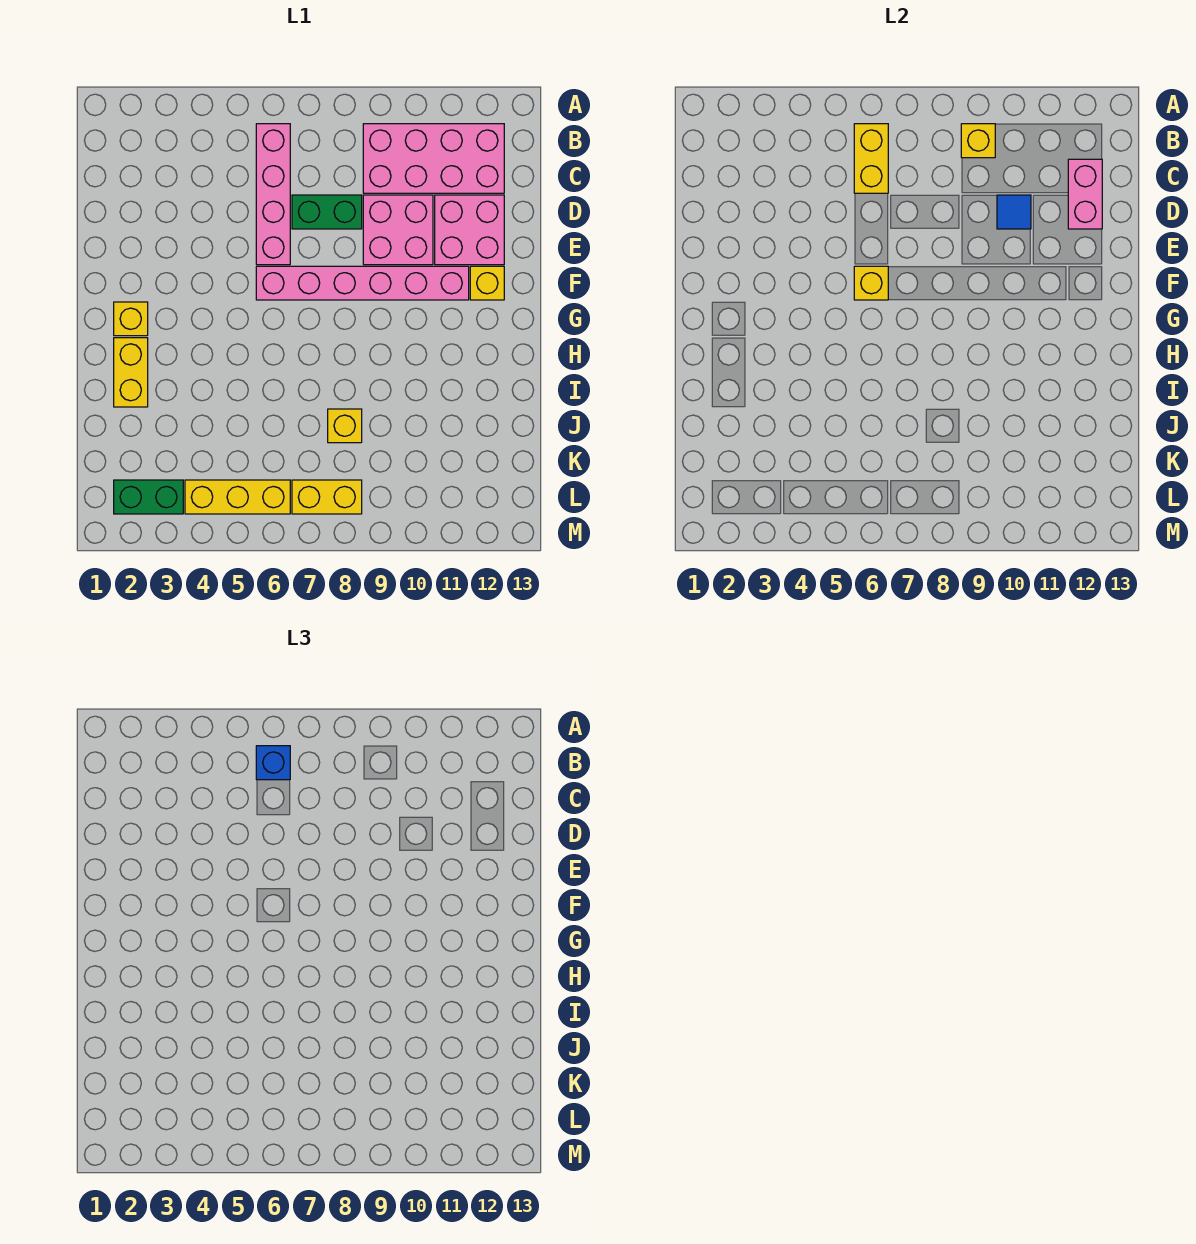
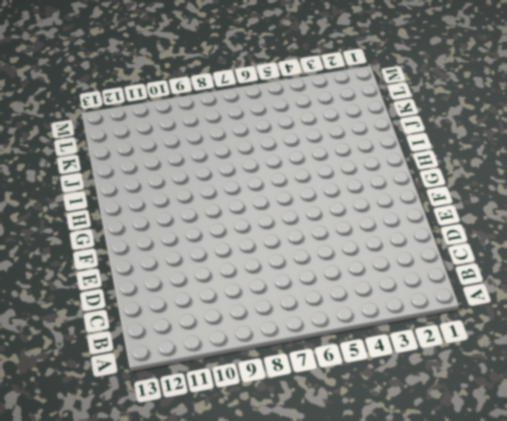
none -> pink 1x4 brick [256,124,290,265]
none -> pink 2x4 brick [363,124,504,193]
none -> green 1x2 brick [292,195,362,229]

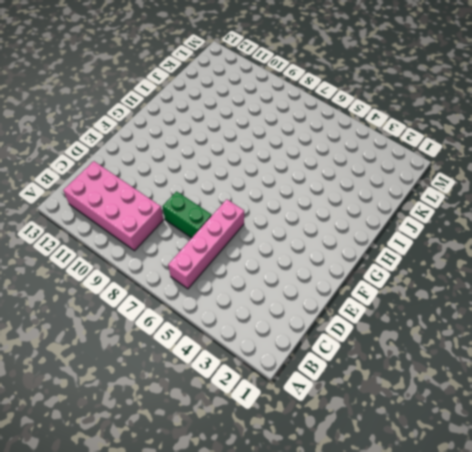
none -> pink 2x2 brick [363,195,433,265]
none -> pink 2x2 brick [435,195,504,265]
none -> pink 1x6 brick [256,266,469,300]

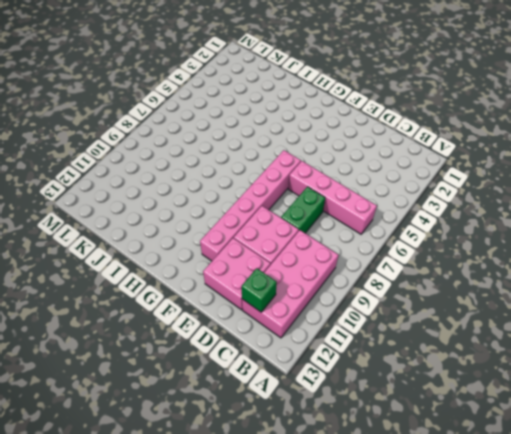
green 1x1 brick [242,268,277,312] -> pink 1x2 brick [1068,159,1102,229]
none -> yellow 1x1 brick [470,266,504,300]
none -> yellow 1x1 brick [114,302,148,336]
none -> yellow 1x2 brick [114,338,148,407]

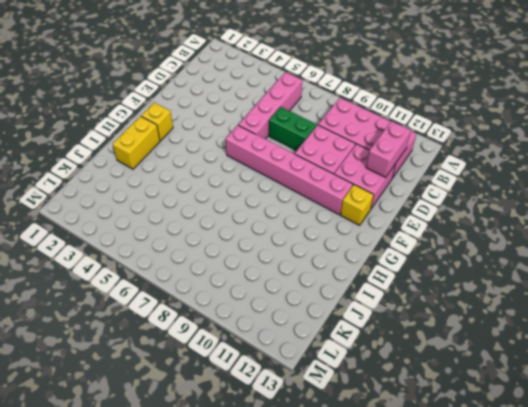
none -> yellow 1x1 brick [328,409,362,443]
none -> green 1x2 brick [114,480,183,514]
none -> yellow 1x3 brick [185,480,290,514]

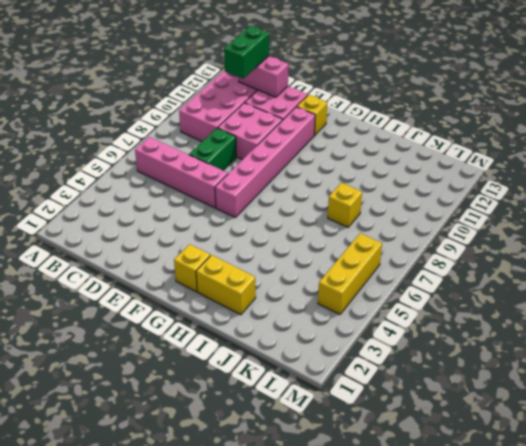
green 1x2 brick [224,26,269,79] -> green 1x2 brick moved to [114,480,183,514]
none -> yellow 1x2 brick [292,480,362,514]
none -> yellow 1x2 brick [854,124,888,193]
none -> yellow 1x1 brick [961,124,995,158]

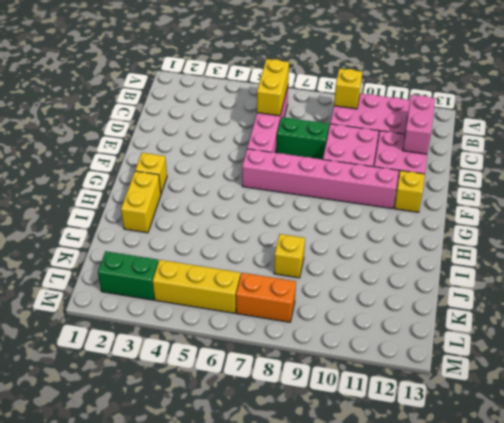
orange 1x2 brick [236,273,296,322] -> yellow 1x2 brick [292,480,362,514]
none -> blue 1x1 tile [997,195,1031,229]
none -> yellow 1x1 brick [854,266,888,300]
none -> blue 1x1 brick [256,746,290,780]

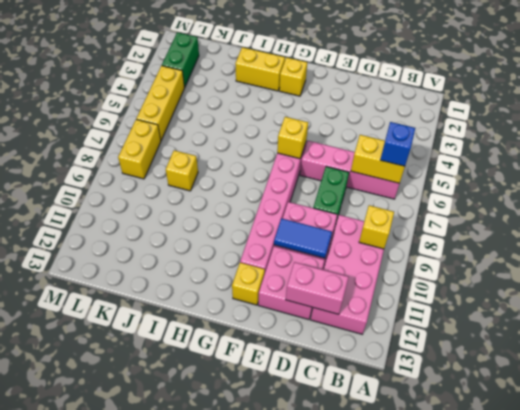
blue 1x2 tile [274,218,332,258] -> blue 1x1 tile [997,195,1031,229]

